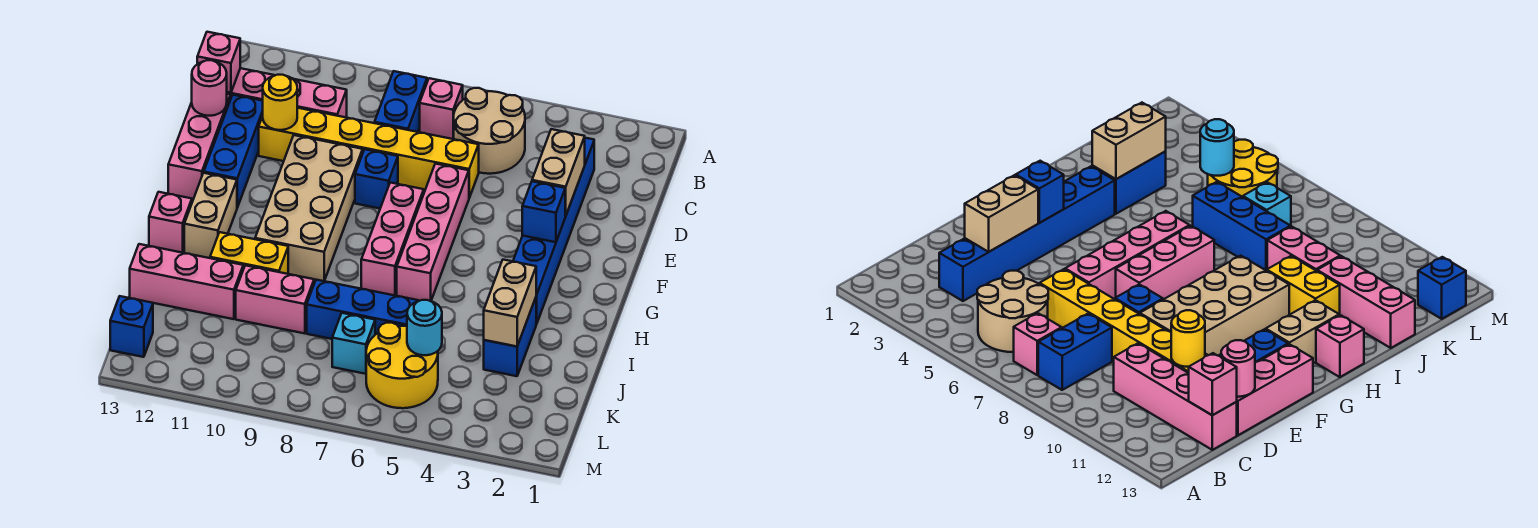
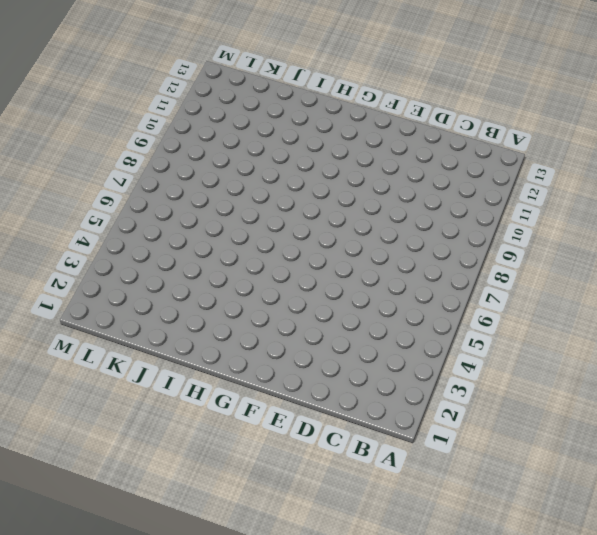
none -> tan 2x2 round brick [453,88,525,174]
none -> pink 1x1 brick [420,78,463,139]
none -> blue 1x2 brick [374,71,427,132]

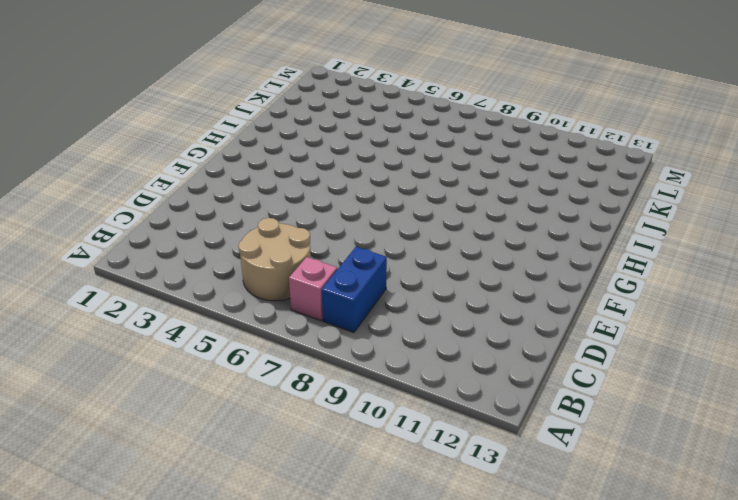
none -> blue 1x6 brick [513,138,594,324]
none -> pink 1x4 brick [227,68,347,118]
none -> yellow 1x6 brick [259,108,479,198]

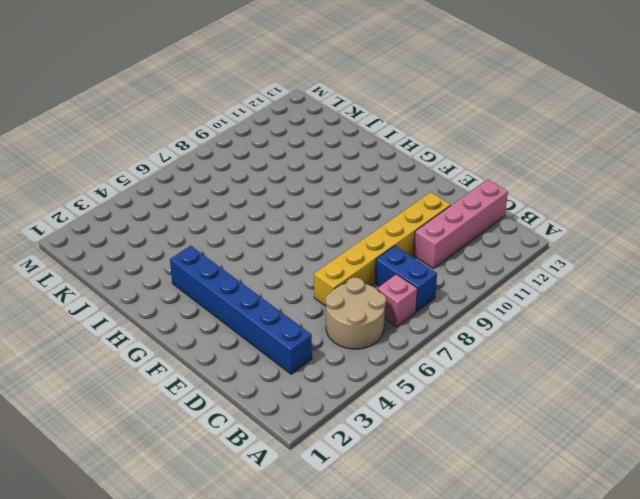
none -> blue 1x3 brick [204,95,263,207]
none -> pink 1x3 brick [168,94,231,199]
none -> pink 1x4 brick [397,164,469,301]

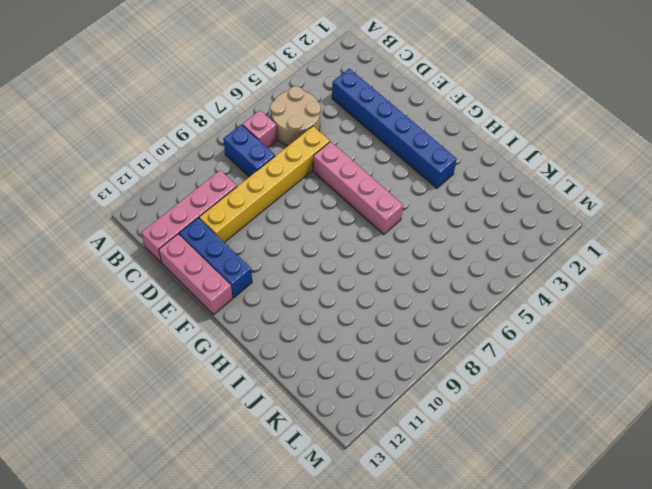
none -> blue 1x1 brick [355,149,398,209]
none -> tan 2x4 brick [255,135,363,281]
none -> pink 1x3 brick [361,183,424,295]

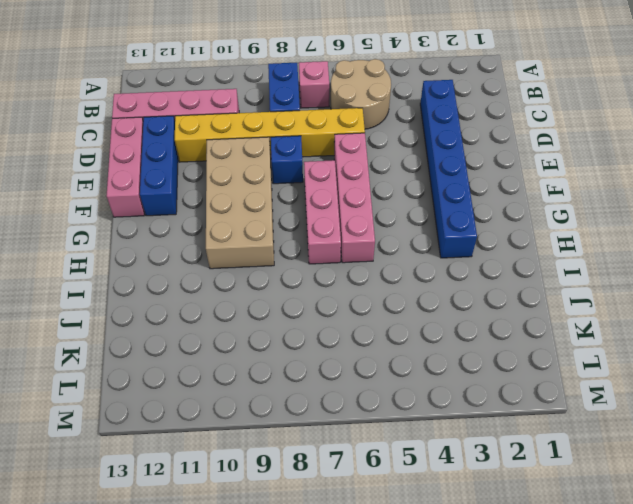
none -> tan 1x2 brick [184,173,237,258]
none -> pink 1x1 brick [149,192,192,253]
none -> blue 1x2 brick [484,298,536,376]

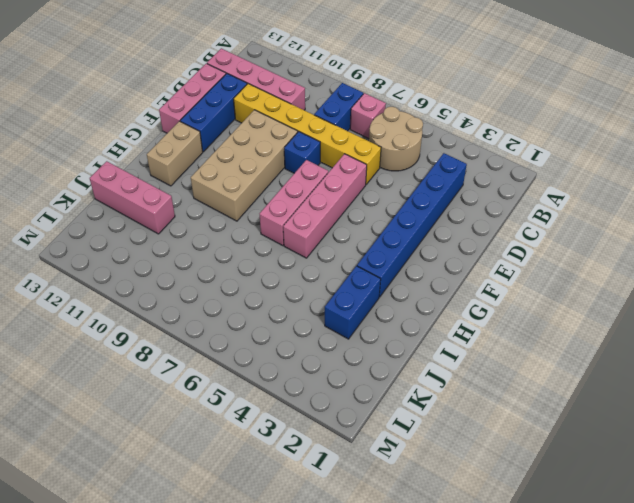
none -> pink 1x1 brick [149,192,192,253]
none -> yellow 1x2 brick [210,232,288,274]
none -> blue 1x3 brick [307,280,419,339]

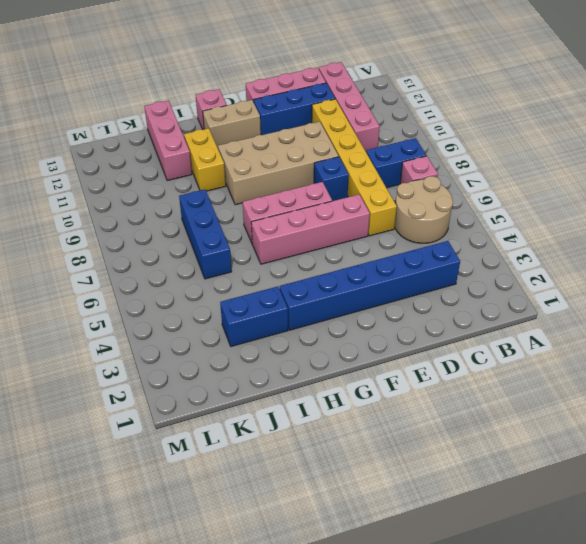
none -> pink 1x2 brick [236,265,314,334]
none -> yellow 2x2 round brick [366,323,438,408]
none -> cyan 1x1 brick [332,313,375,374]

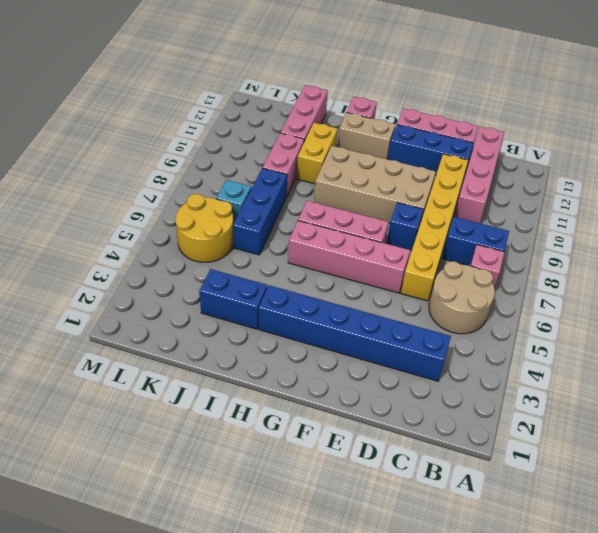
none -> blue 1x1 brick [110,296,153,357]
none -> pink 1x1 brick [197,32,240,93]
none -> tan 1x2 brick [532,129,585,216]

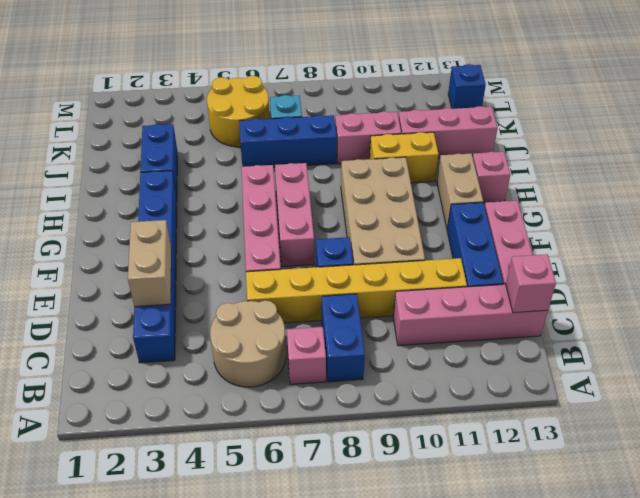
none -> yellow 1x1 round brick [263,75,297,130]
none -> pink 1x1 round brick [192,60,227,116]
none -> blue 1x1 brick [522,181,565,242]

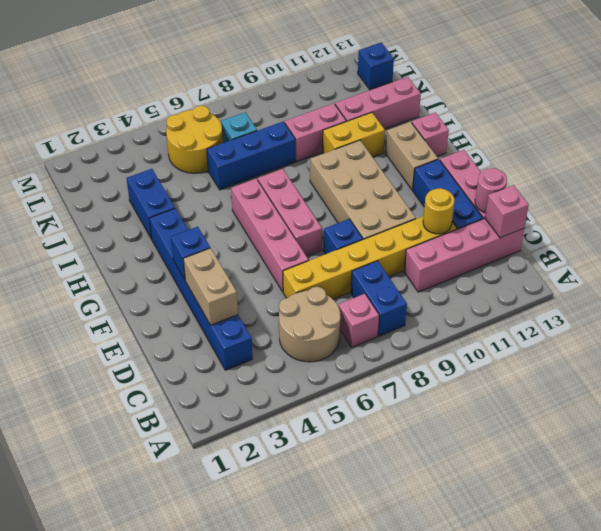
none -> tan 1x2 brick [484,260,536,347]
none -> cyan 1x1 round brick [407,300,442,355]

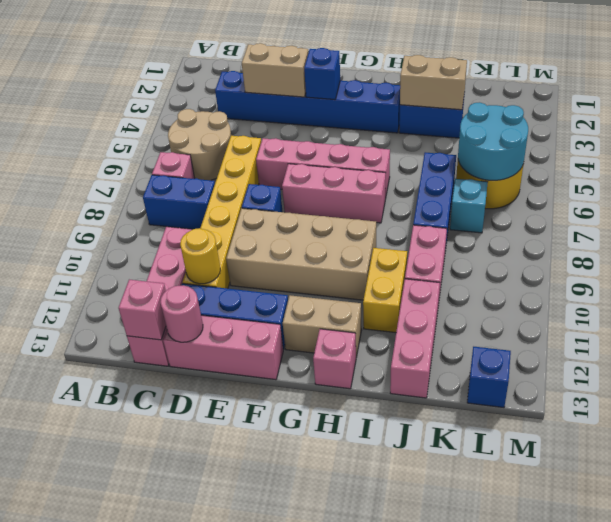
cyan 2x2 round brick [458,102,528,180] -> cyan 1x1 round brick [407,300,442,355]

